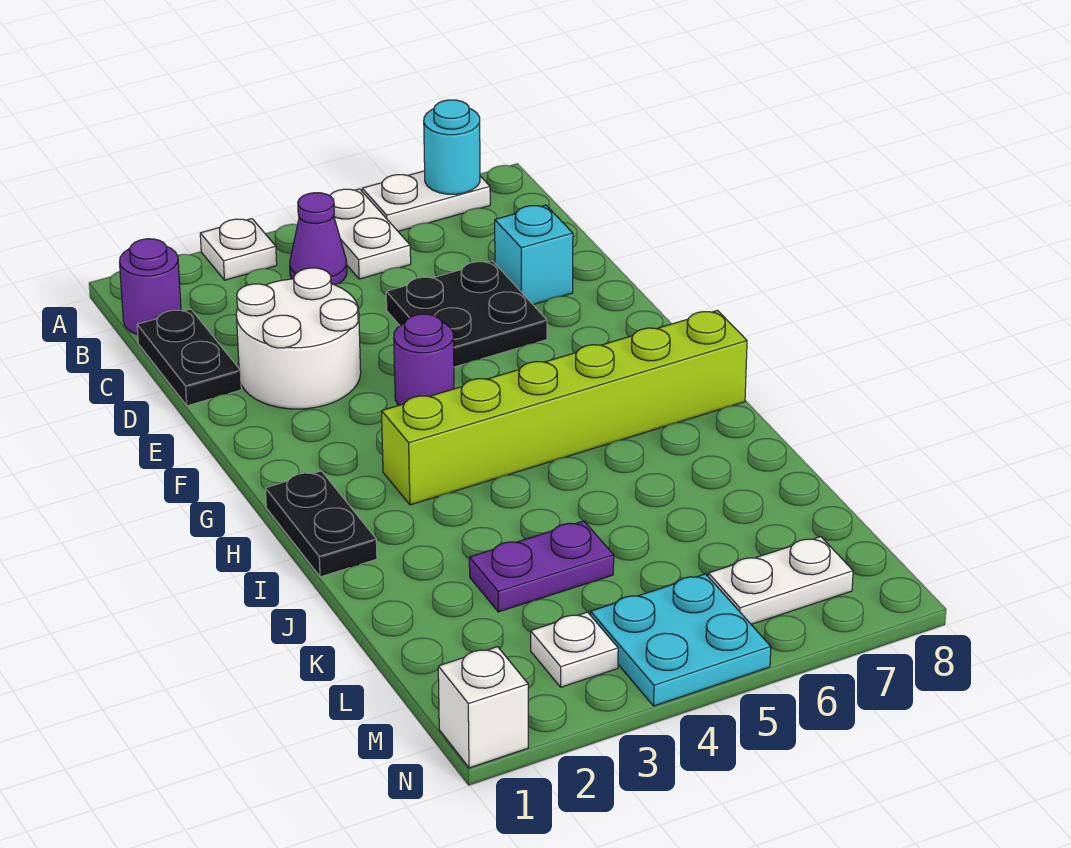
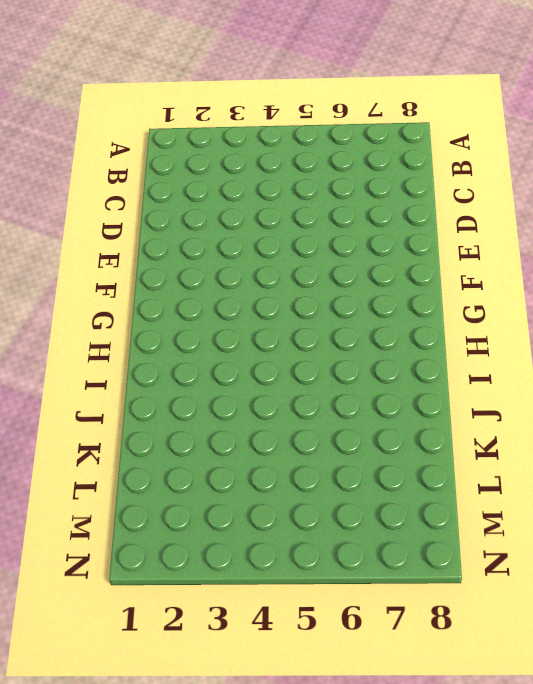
none -> white 1x1 plate [200,219,277,280]
none -> white 1x2 plate [330,189,411,279]
none -> white 1x2 plate [362,171,490,231]

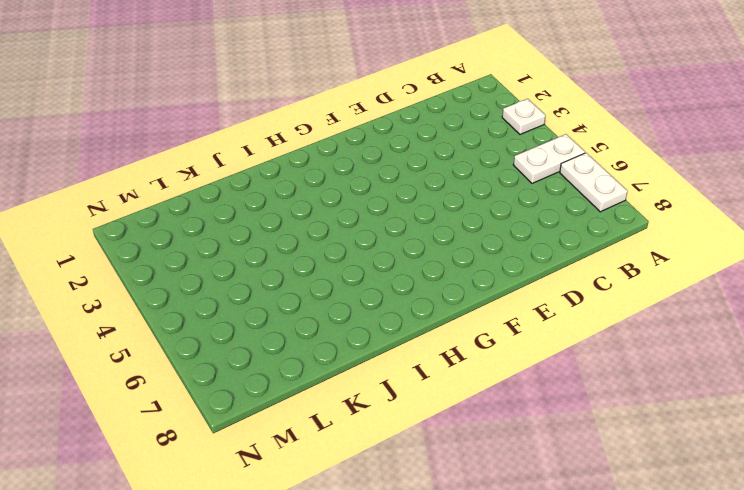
none -> purple 1x1 round brick [119,239,181,335]
none -> purple 1x1 cone [290,193,347,285]
none -> black 1x2 plate [137,309,241,406]

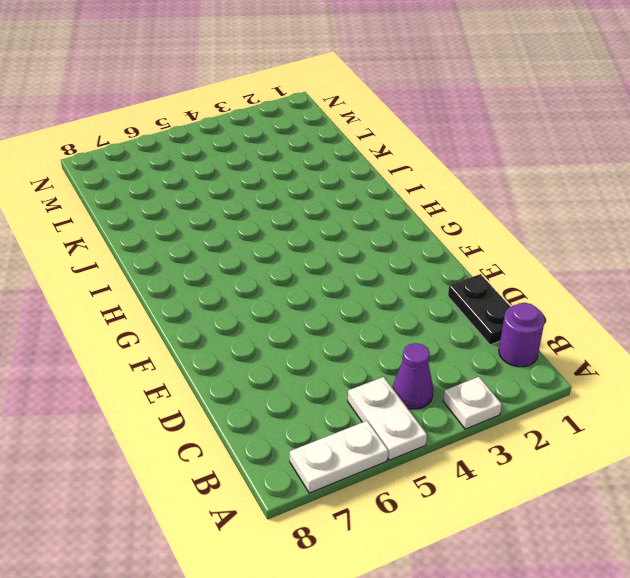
none -> white 2x2 round brick [236,268,361,409]
none -> black 2x2 plate [386,261,547,367]
none -> cyan 1x1 brick [495,205,573,305]

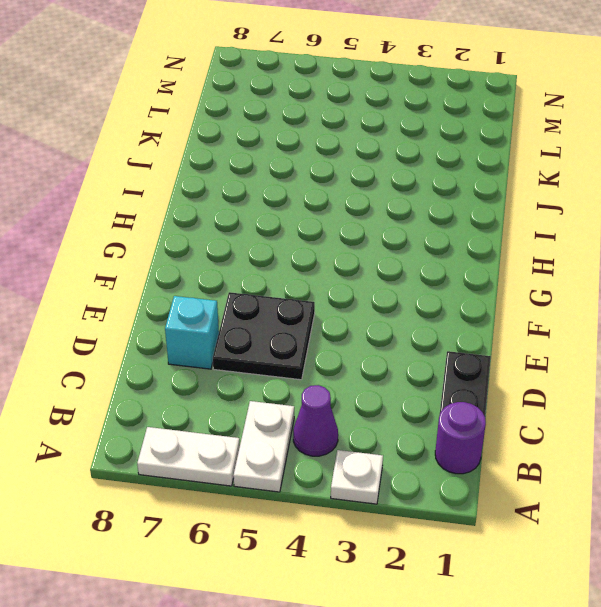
none -> white 2x2 round brick [236,268,361,409]
none -> purple 1x1 round brick [394,314,454,405]
none -> black 1x2 plate [265,471,377,577]

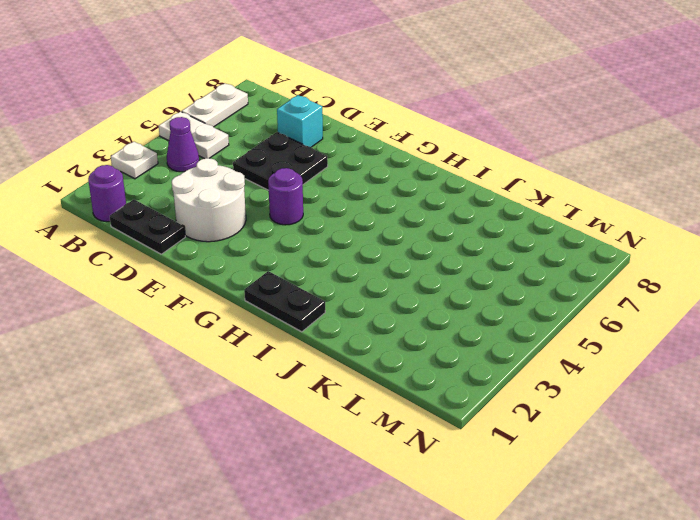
none -> lime 1x6 brick [382,310,747,505]
none -> purple 1x2 plate [469,521,614,612]
none -> white 1x1 plate [531,612,618,687]

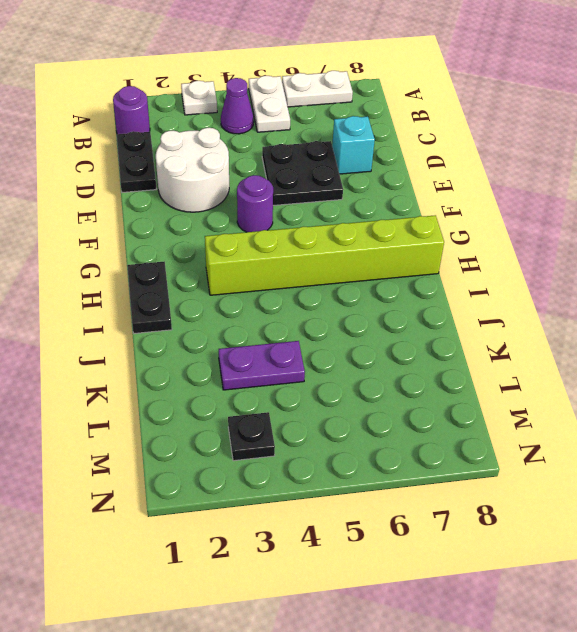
black 1x1 plate [228,412,275,461] -> white 1x1 plate [531,612,618,687]
none -> cyan 2x2 plate [591,574,771,706]
none -> white 1x2 plate [708,537,853,624]
none -> white 1x1 brick [438,647,528,768]

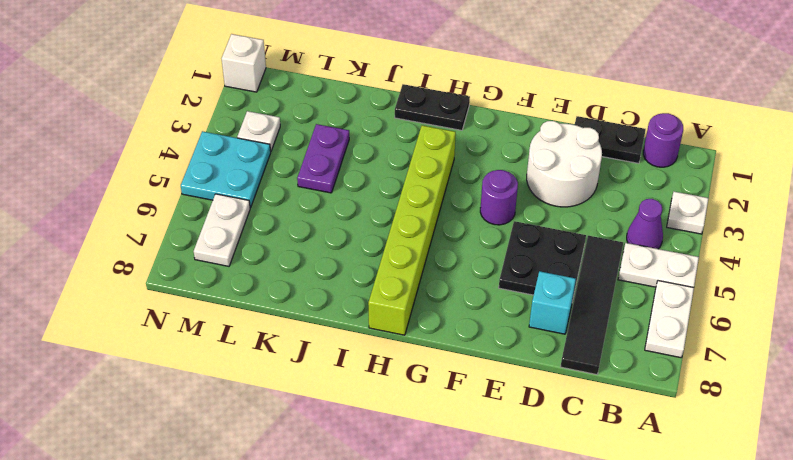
black 1x4 tile [561,236,623,375] -> none
none -> cyan 1x1 round brick [424,100,480,194]

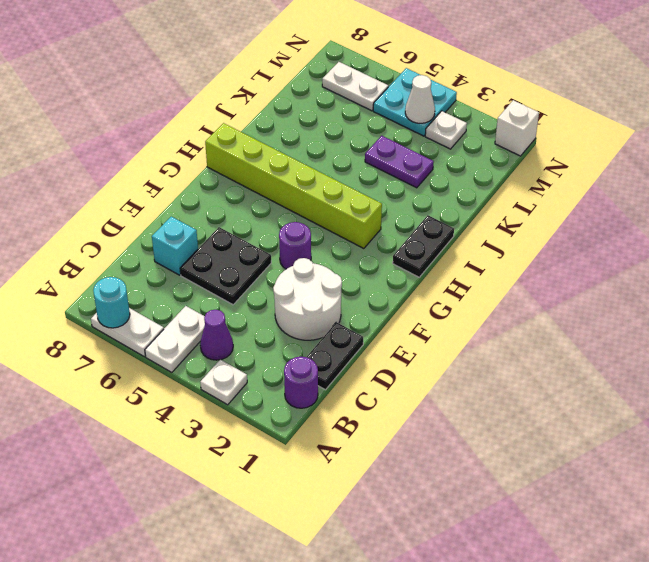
white 1x1 cone [405,75,435,123] -> none

